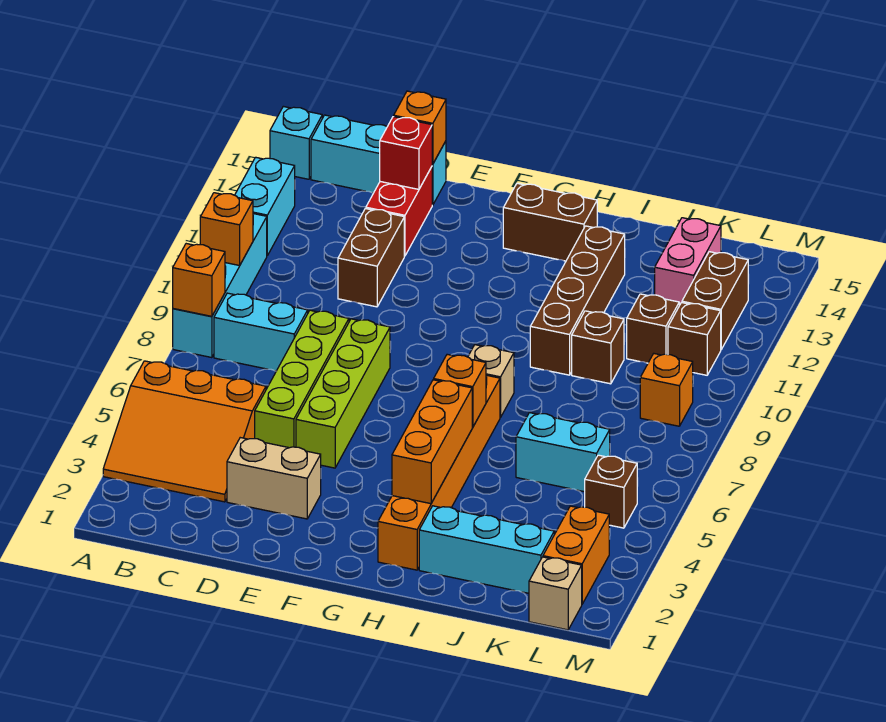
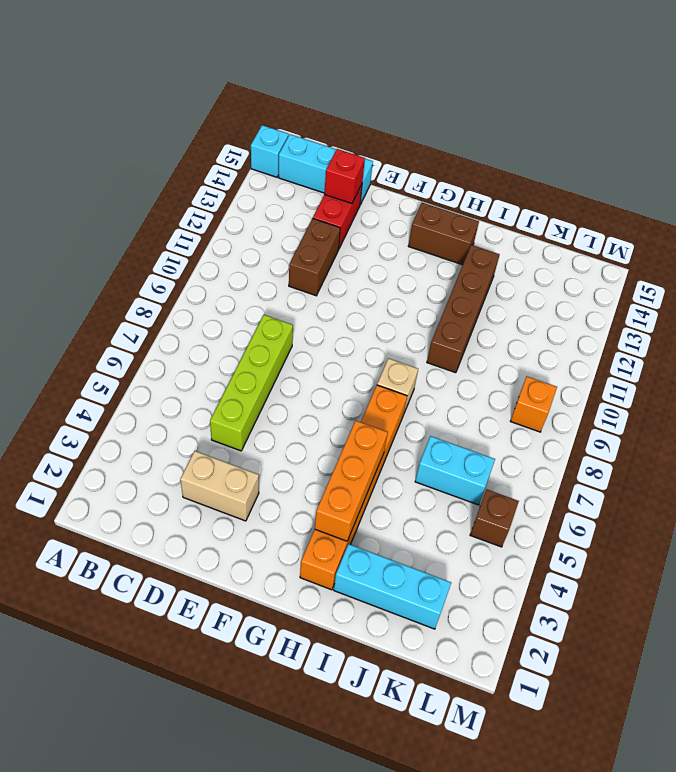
none -> orange 3x3 slope [103,361,266,502]
none -> cyan 1x4 brick [173,214,267,358]
none -> cyan 1x2 brick [235,157,295,255]
none -> cyan 1x2 brick [214,293,308,371]

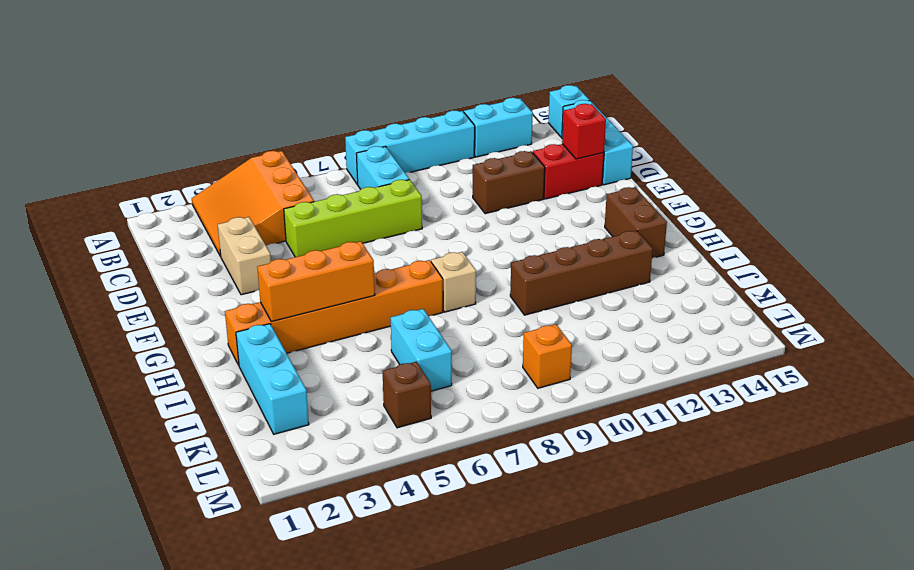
none -> lime 1x4 brick [296,319,390,468]
none -> brown 1x1 brick [572,311,624,384]
none -> brown 1x1 brick [627,294,679,363]
none -> pink 1x2 brick [655,218,721,305]

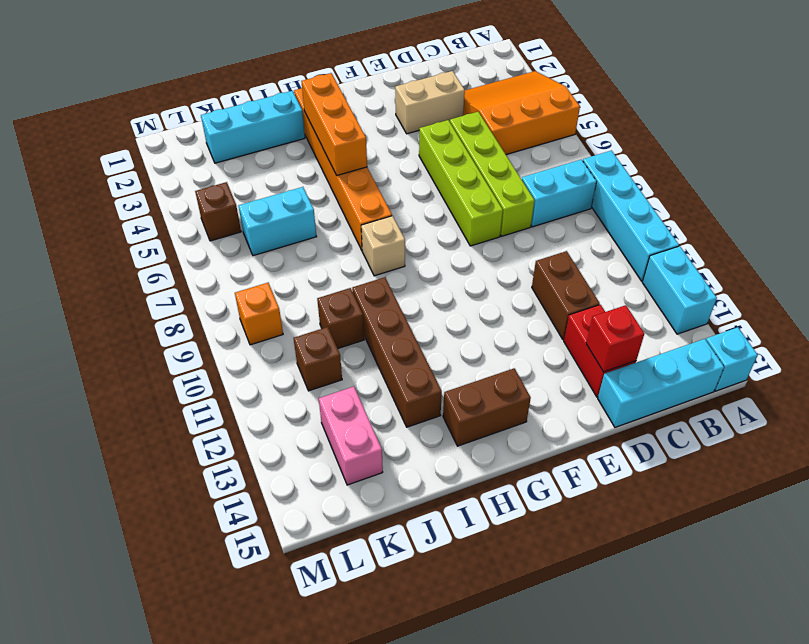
none -> tan 1x1 brick [529,557,582,630]
none -> orange 1x2 brick [543,506,609,604]
none -> brown 1x1 brick [668,303,721,375]
none -> brown 1x2 brick [682,252,748,349]

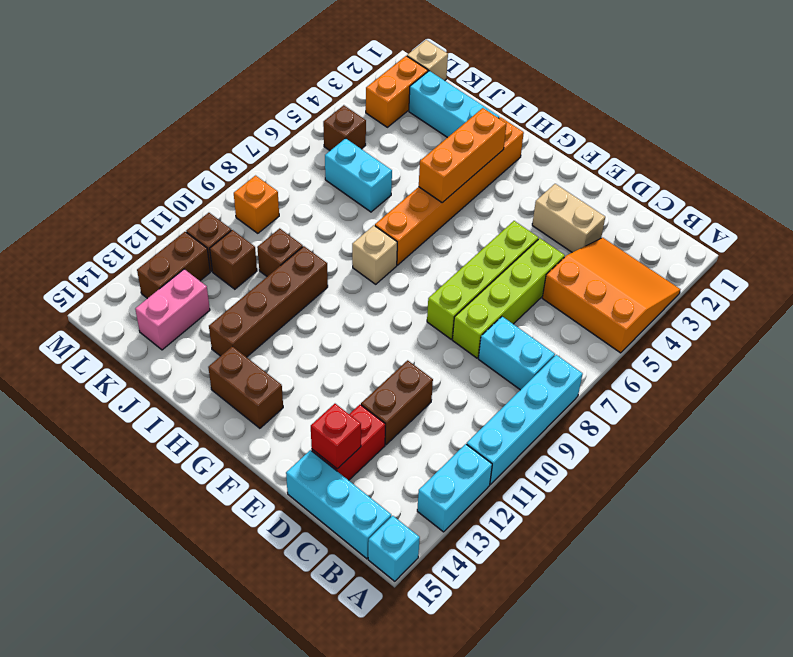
none -> orange 1x1 brick [173,244,225,316]
none -> orange 1x1 brick [200,193,253,265]
none -> orange 1x1 brick [394,91,446,164]
none -> orange 1x1 brick [434,354,486,427]

